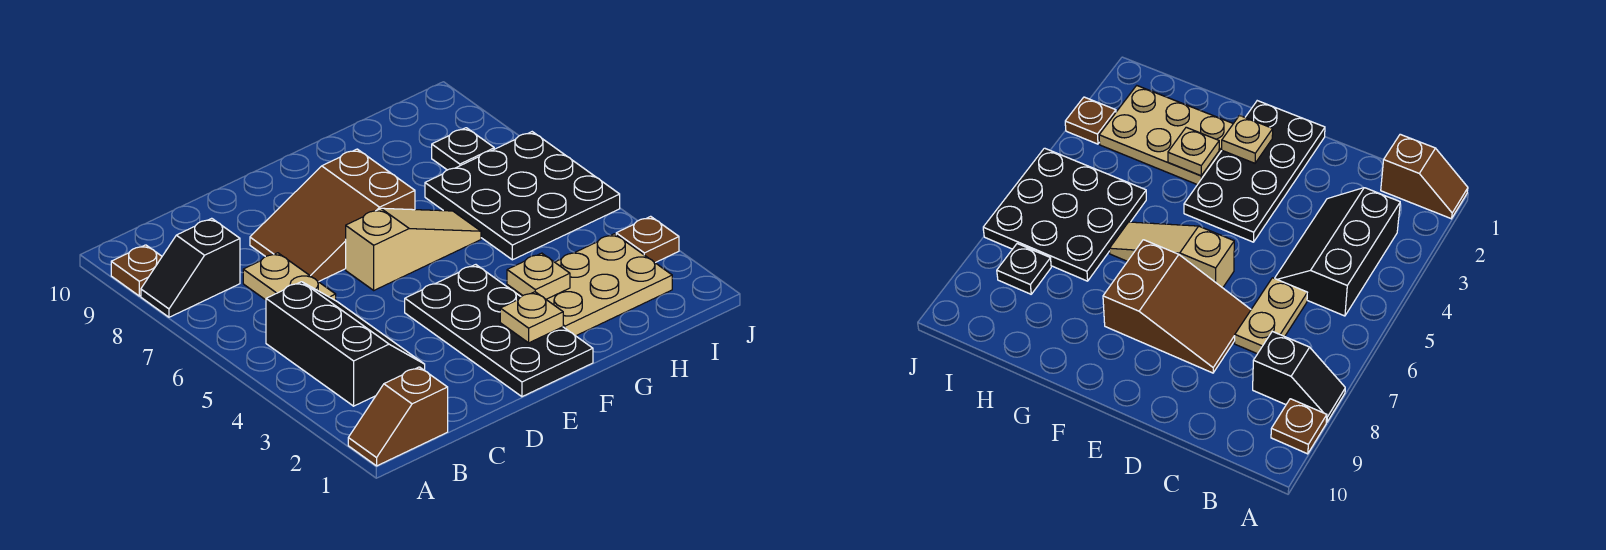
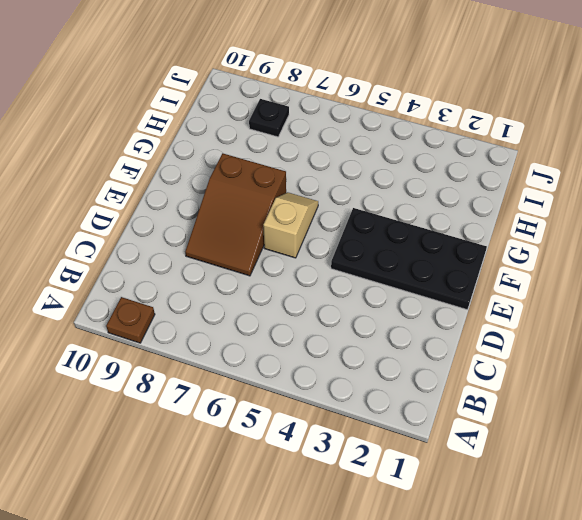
tan 1x2 slope [263,192,318,258] -> tan 1x3 slope [346,208,481,290]
none -> brown 1x2 slope [348,367,448,466]
none -> black 1x2 slope [141,218,240,317]
none -> black 2x3 slope [266,282,425,406]

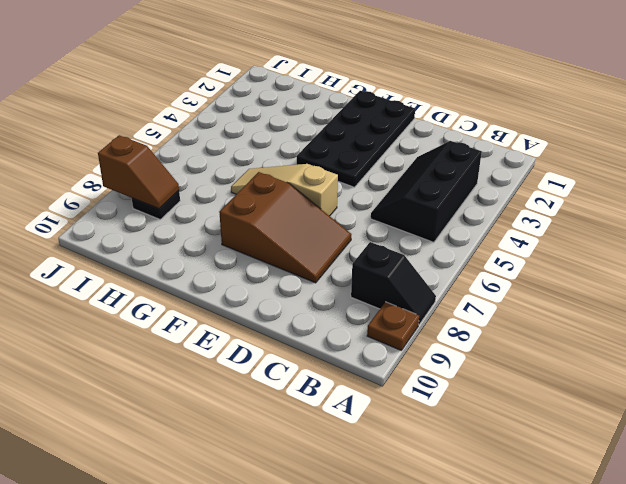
brown 1x2 slope [98,135,179,209] -> brown 1x2 slope moved to [348,367,448,466]
none -> tan 1x2 plate [243,253,336,300]
none -> tan 2x3 plate [507,234,672,336]
none -> black 3x3 plate [425,132,620,260]

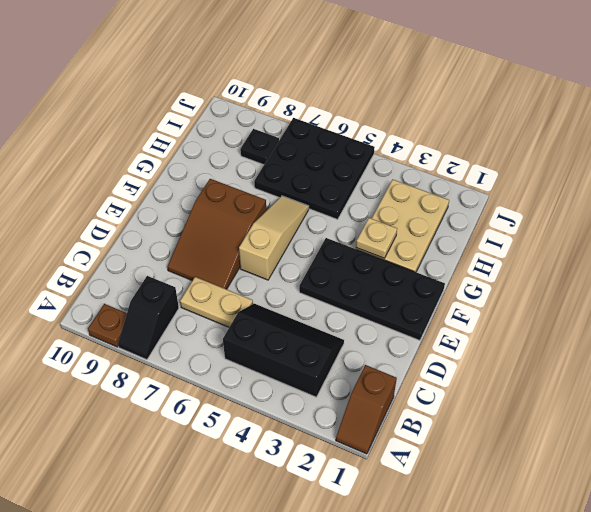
none -> brown 1x1 plate [616,216,679,263]
none -> tan 1x1 plate [500,292,563,343]

